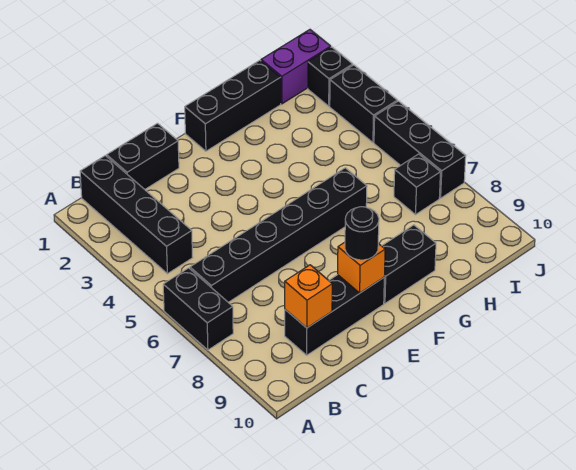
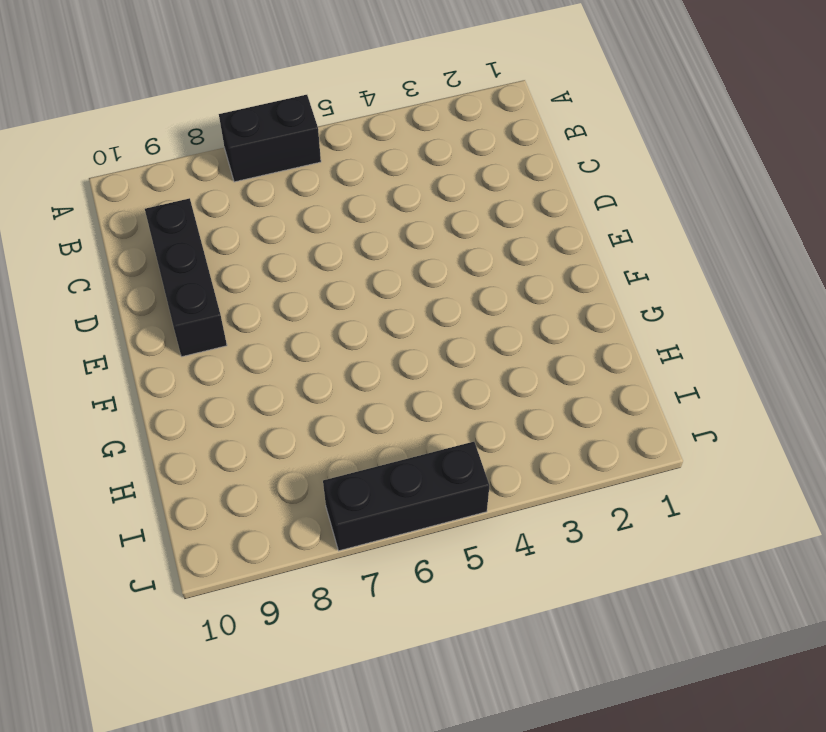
none -> black 1x4 brick [80,156,193,274]
none -> black 1x6 brick [190,168,367,302]
none -> black 1x2 brick [107,123,179,189]

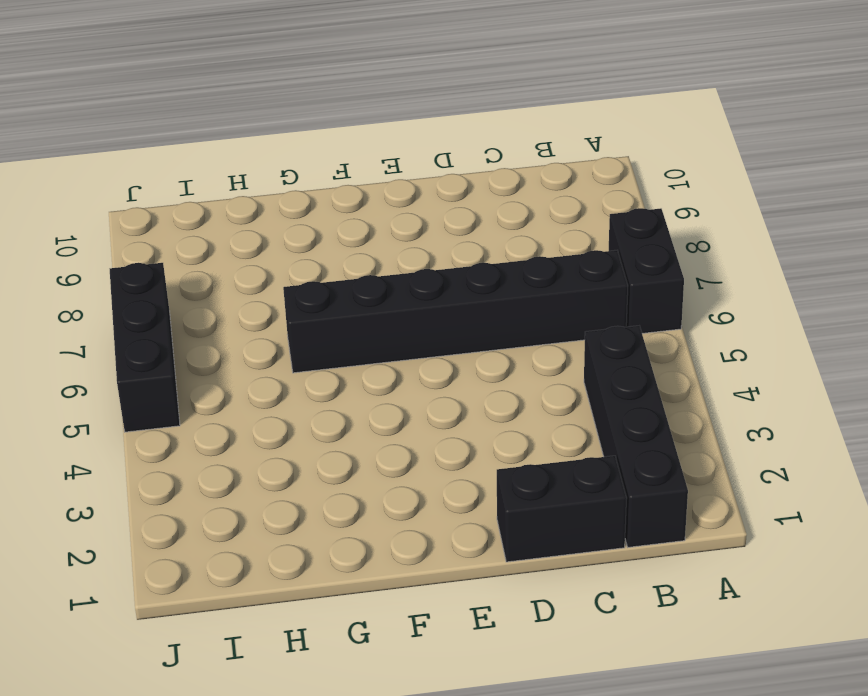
none -> black 1x3 brick [285,275,384,355]
none -> black 1x3 brick [185,60,281,151]
none -> black 1x2 brick [382,225,436,303]

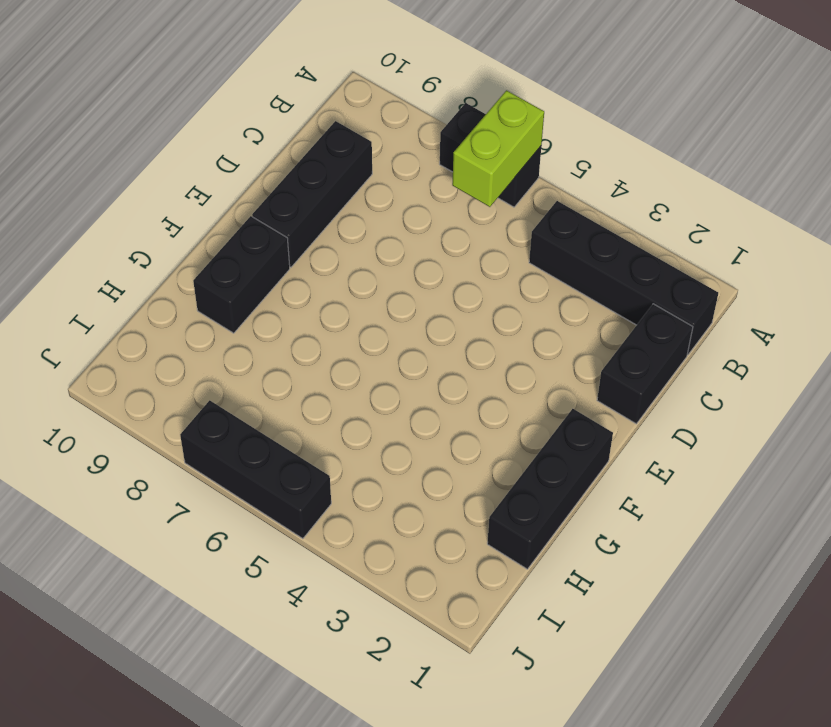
lime 1x2 brick [452,90,544,207] -> none
none -> black 1x6 brick [190,168,367,302]
none -> purple 1x2 brick [261,30,331,104]
none -> black 1x1 brick [394,154,440,215]

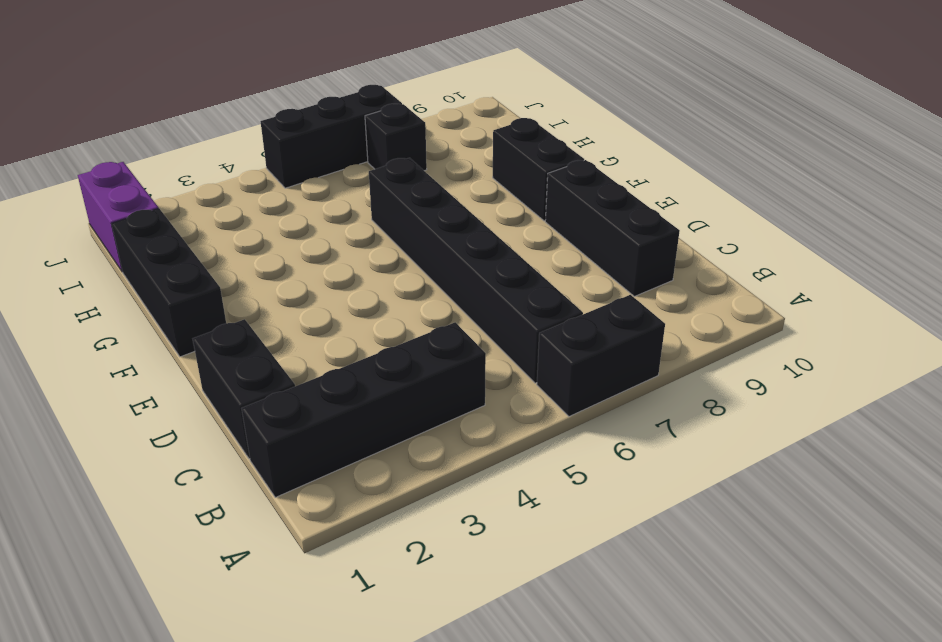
none -> black 1x1 brick [308,47,353,106]
none -> black 1x2 brick [330,65,397,142]
none -> orange 1x1 brick [285,265,332,328]

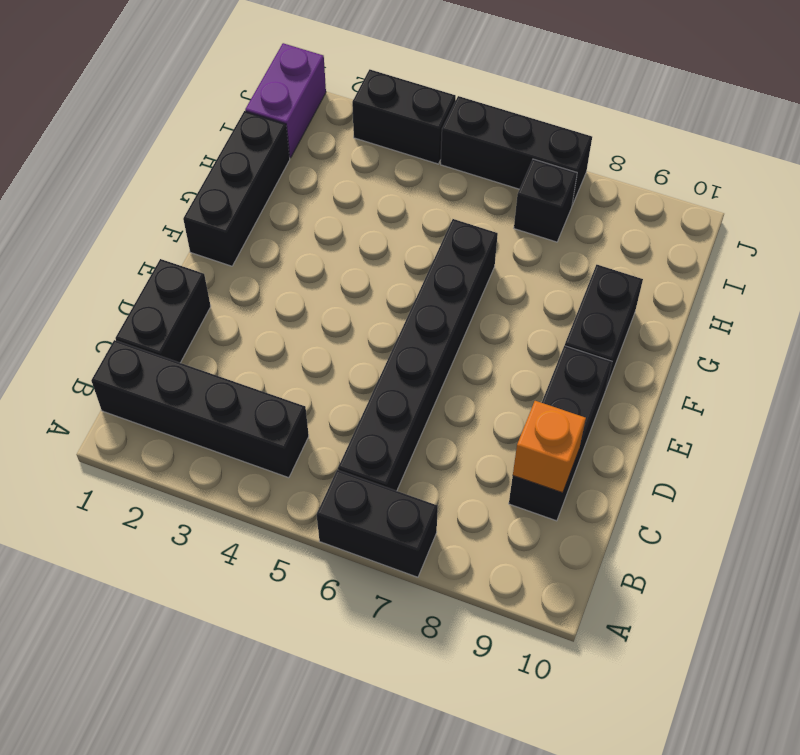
none -> black 1x1 brick [308,47,353,106]
none -> orange 1x1 brick [338,242,385,293]
none -> black 1x1 round brick [345,207,379,260]

